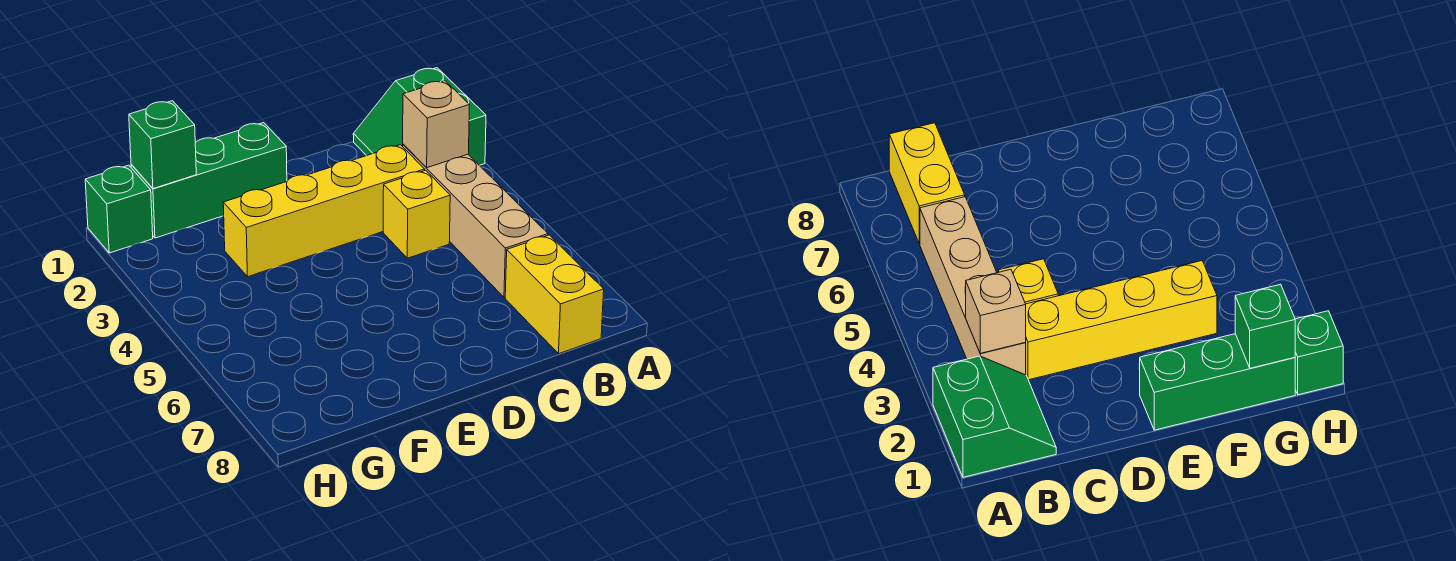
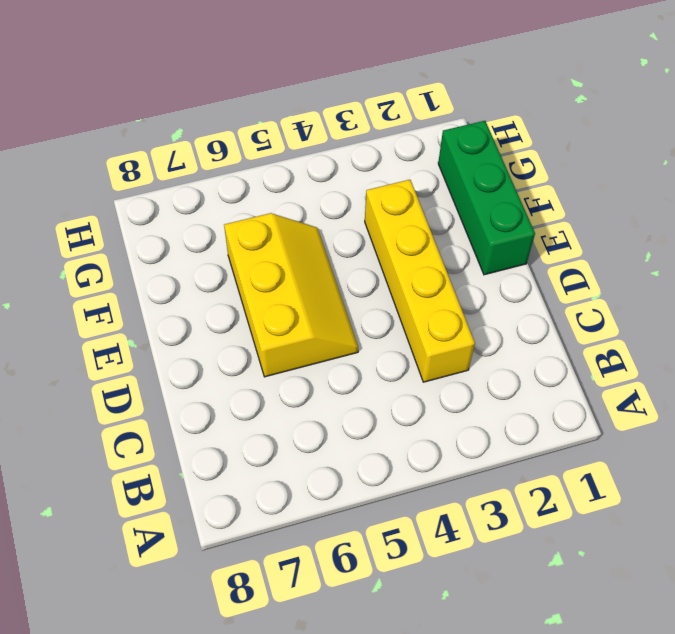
yellow 2x3 slope [224,213,358,377] -> none
none -> green 2x2 slope [353,68,486,165]
none -> tan 1x4 brick [403,144,548,297]

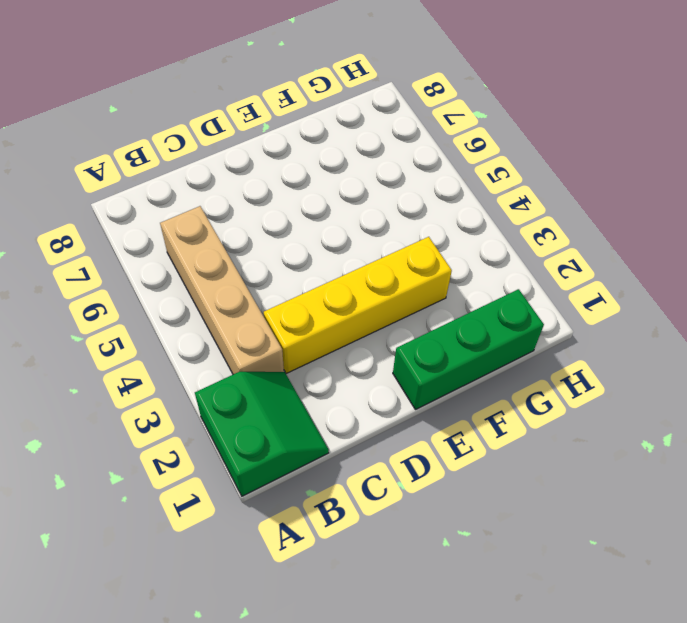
none -> yellow 1x2 brick [505,235,604,354]
none -> yellow 1x1 brick [383,170,450,258]

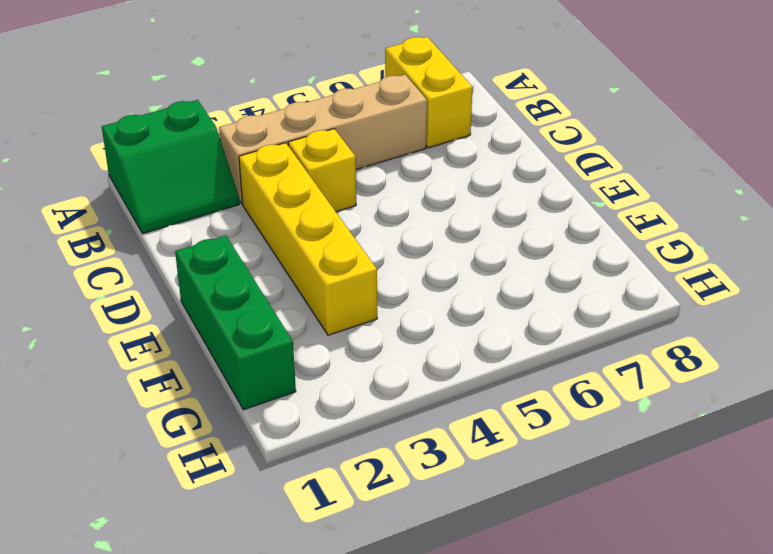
yellow 1x2 brick [385,37,473,148] -> yellow 1x2 brick turned to [505,235,604,354]
none -> green 1x1 brick [85,165,153,253]
none -> tan 1x1 brick [403,81,469,168]

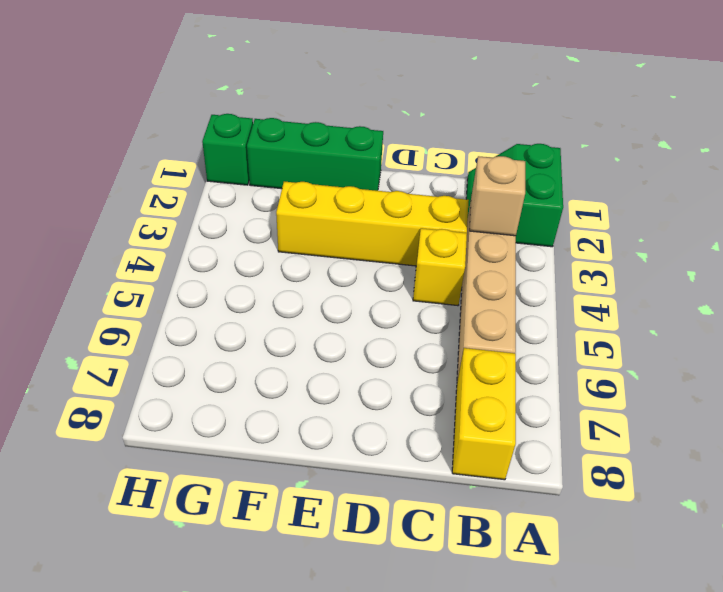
none -> green 1x1 brick [129,101,196,189]

